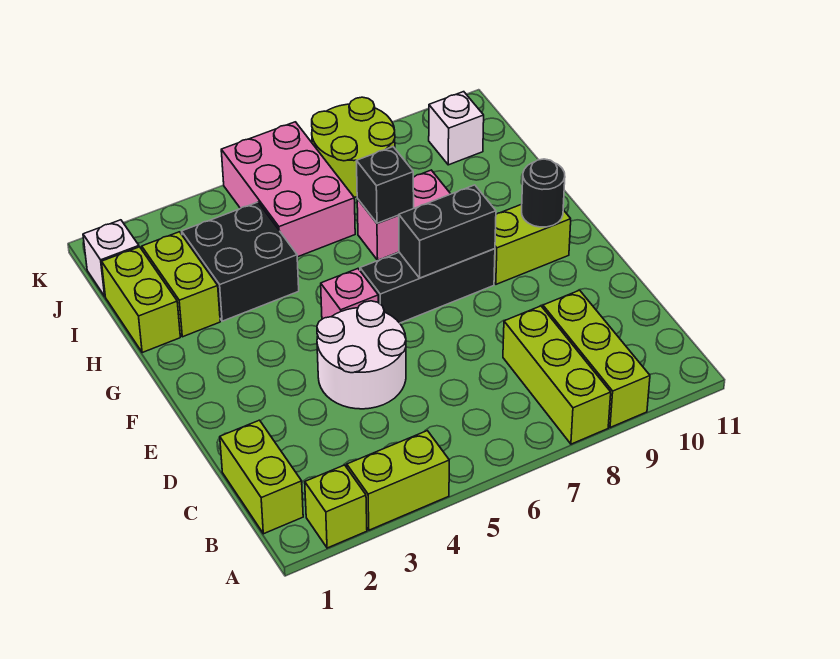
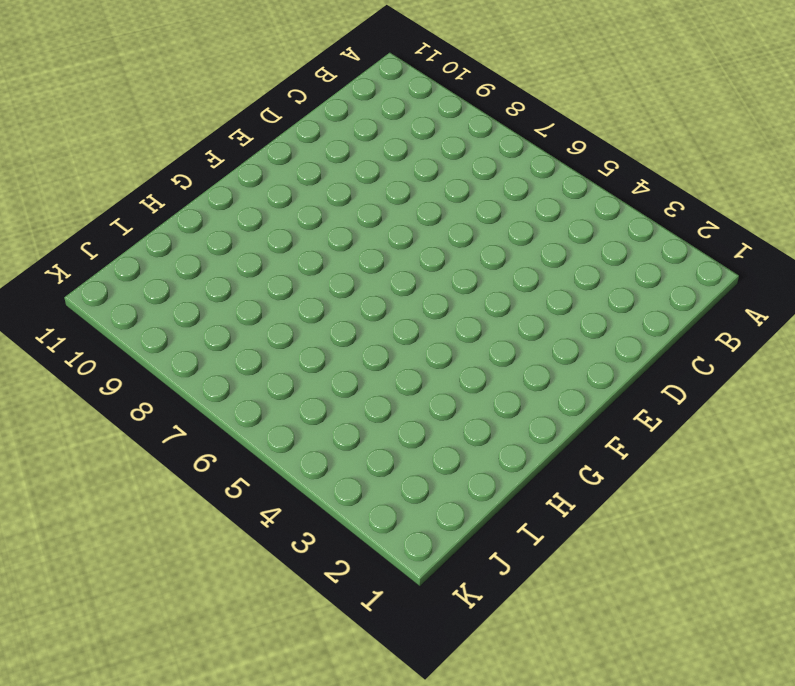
none -> lime 1x1 brick [305,465,367,548]
none -> lime 1x2 brick [347,431,449,530]
none -> lime 1x3 brick [503,306,611,444]

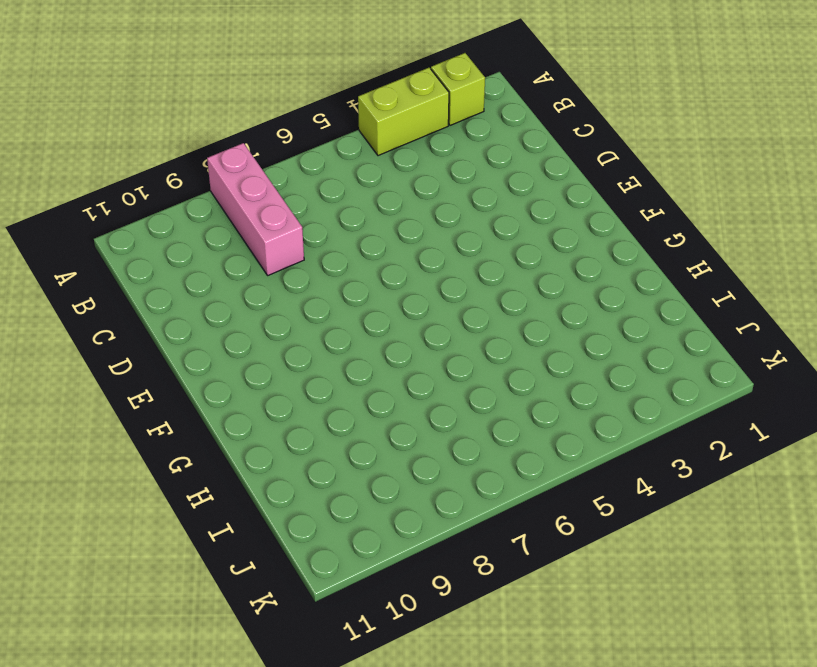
pink 1x3 brick [207,143,304,275] -> lime 1x3 brick [503,306,611,444]
none -> lime 1x3 brick [543,290,650,428]
none -> lime 1x2 brick [220,420,303,534]
none -> white 2x2 round brick [317,301,406,409]

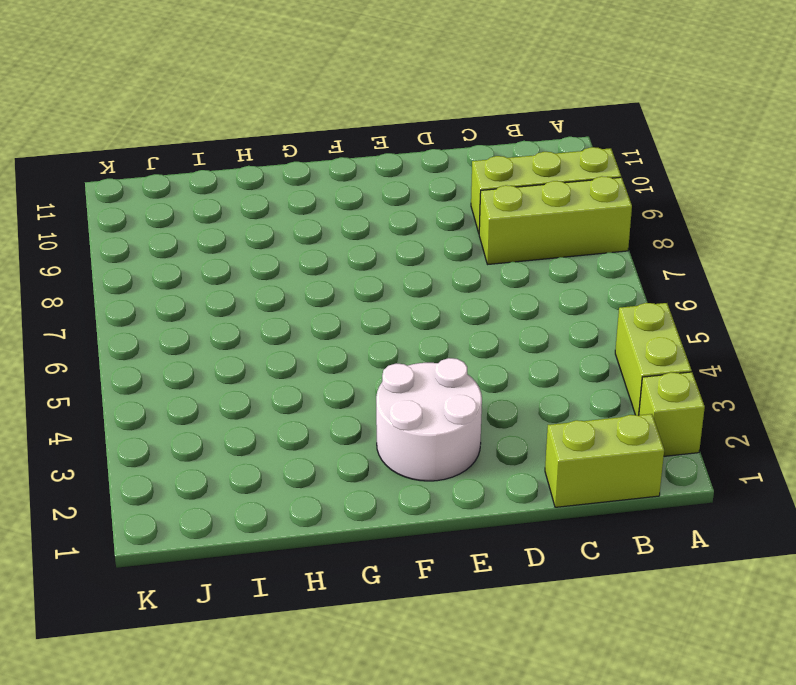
white 2x2 round brick [376,358,482,481] -> white 2x2 round brick moved to [317,301,406,409]
none -> pink 1x1 brick [321,269,378,319]
none -> black 1x3 brick [360,249,495,323]
none -> lime 1x2 brick [494,204,571,284]

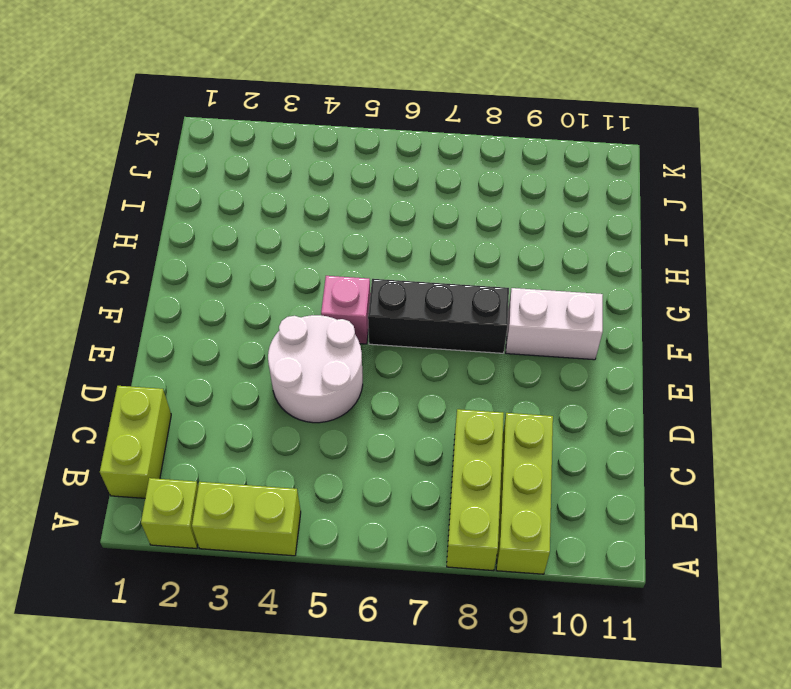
white 1x2 brick [506,288,603,360] -> lime 1x2 brick [494,204,571,284]
none -> lime 1x2 brick [102,247,180,353]
none -> lime 1x2 brick [142,232,220,337]
none -> black 2x2 brick [182,202,299,321]

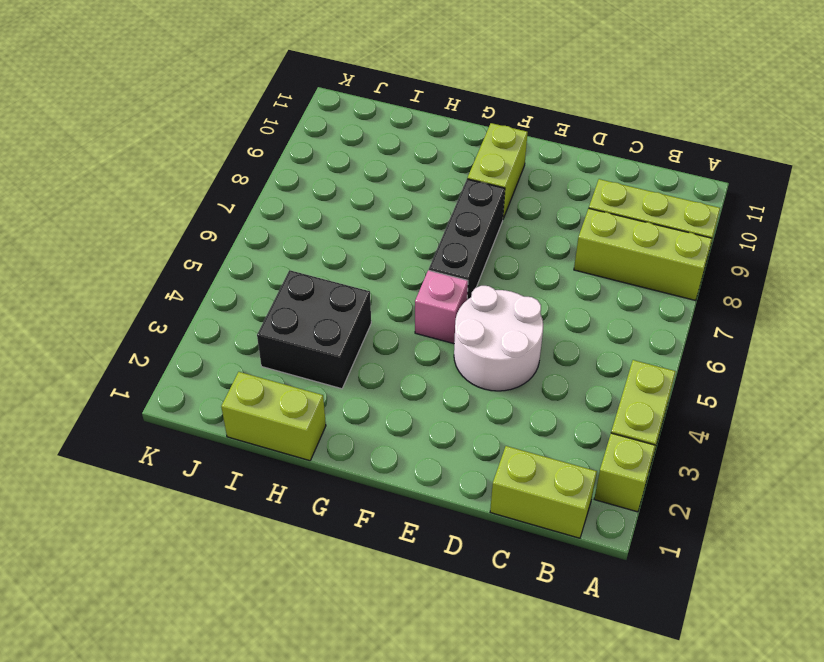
none -> lime 1x2 brick [142,232,220,337]
none -> pink 1x2 brick [357,170,450,260]
none -> pink 2x3 brick [221,122,355,257]

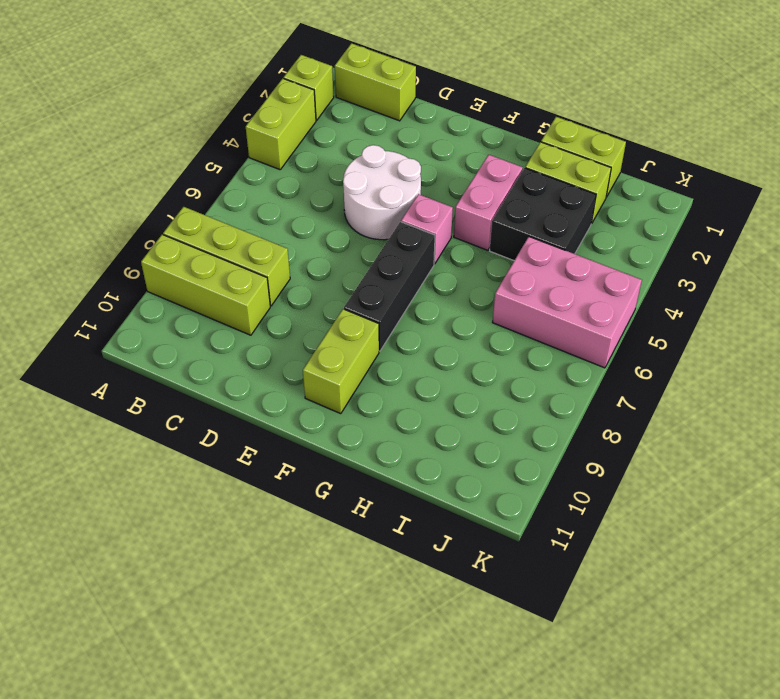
pink 1x2 brick [454,155,523,250] -> pink 1x2 brick moved to [357,170,450,260]
none -> white 1x1 brick [83,220,139,296]
none -> lime 2x2 round brick [312,97,395,197]
none -> white 1x1 brick [429,92,484,165]

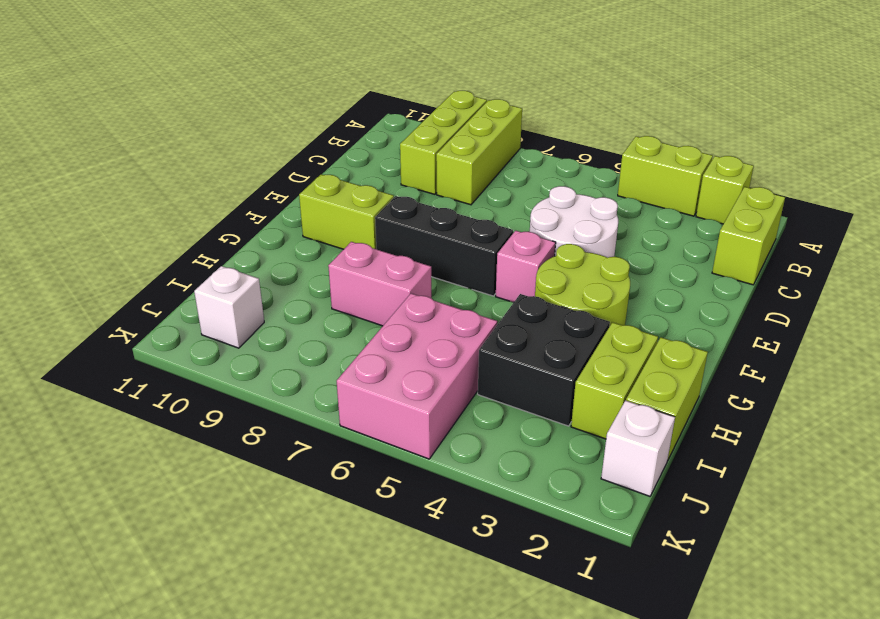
lime 2x2 round brick [535,244,630,327] -> lime 2x2 round brick moved to [312,97,395,197]
none -> black 1x2 brick [399,185,496,278]
none -> black 1x1 round brick [522,159,565,227]
none -> black 1x1 brick [356,147,414,223]

